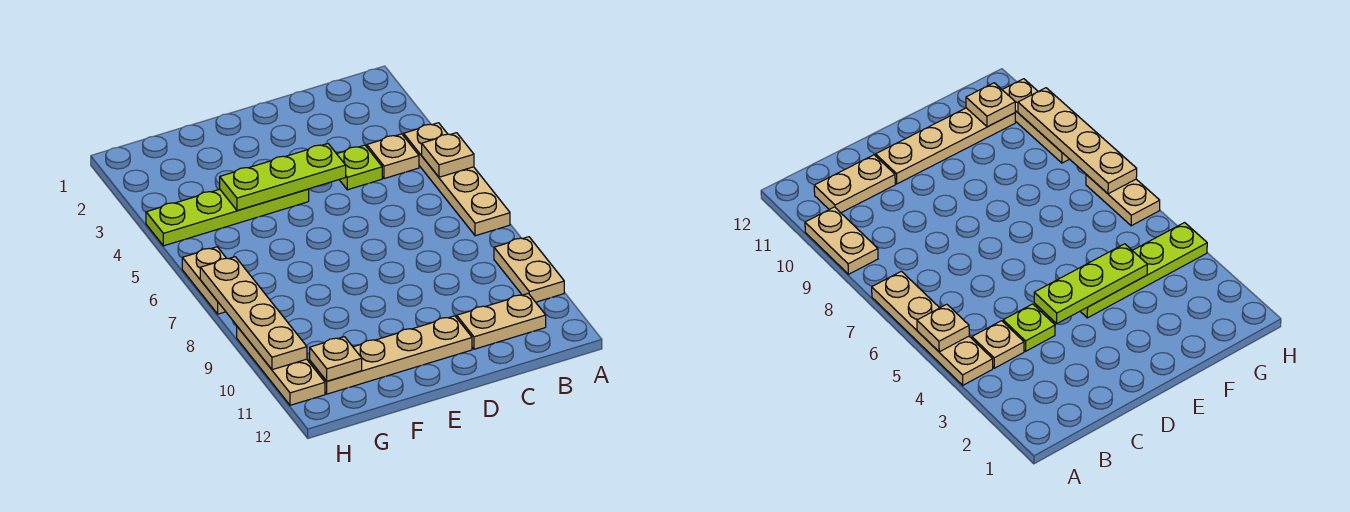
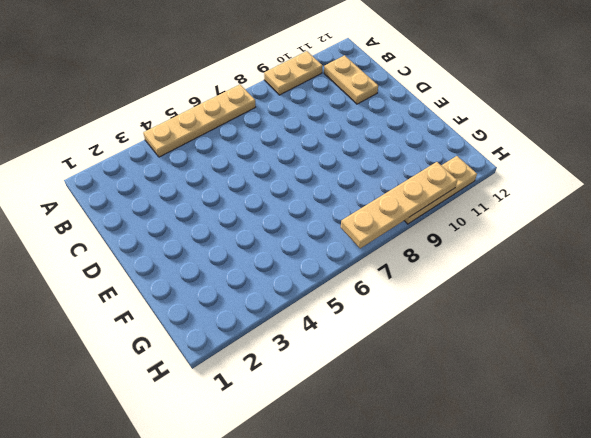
none -> tan 1x1 plate [367,134,419,179]
none -> lime 1x1 plate [337,145,382,190]
none -> tan 1x4 plate [310,316,472,394]

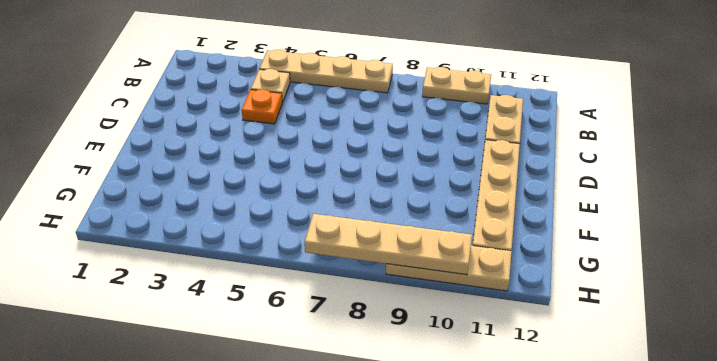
orange 1x1 plate [242,89,282,124] -> lime 1x1 plate [337,145,382,190]
none -> lime 1x4 plate [146,189,309,246]
none -> tan 1x2 plate [182,247,226,314]
none -> tan 1x1 plate [422,133,474,177]

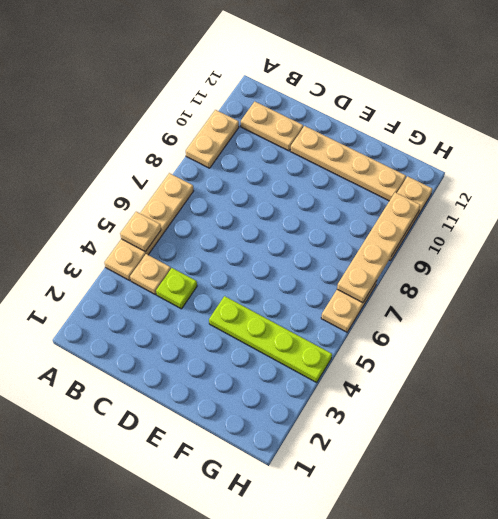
none -> lime 1x3 plate [220,144,346,210]
none -> tan 1x1 plate [310,337,362,381]

